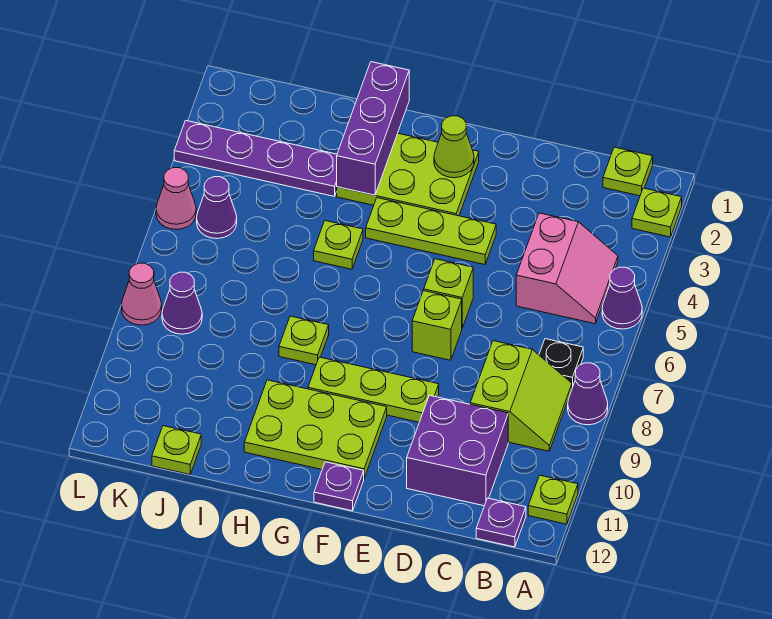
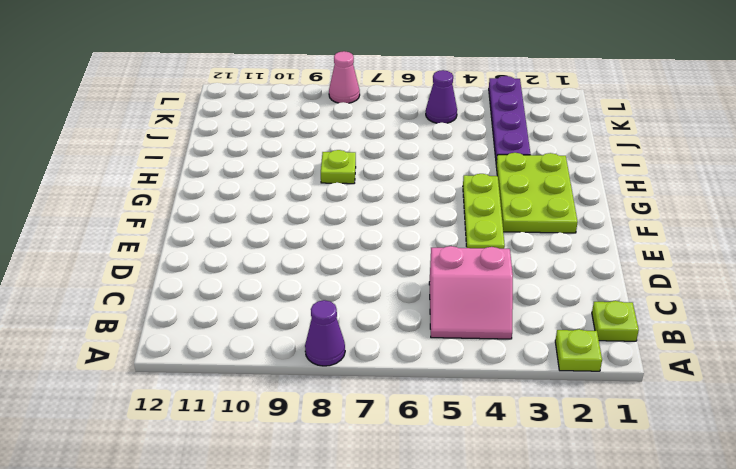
none -> purple 1x1 cone [602,267,642,329]
none -> lime 1x1 plate [528,475,578,524]
none -> black 1x1 plate [539,339,583,388]

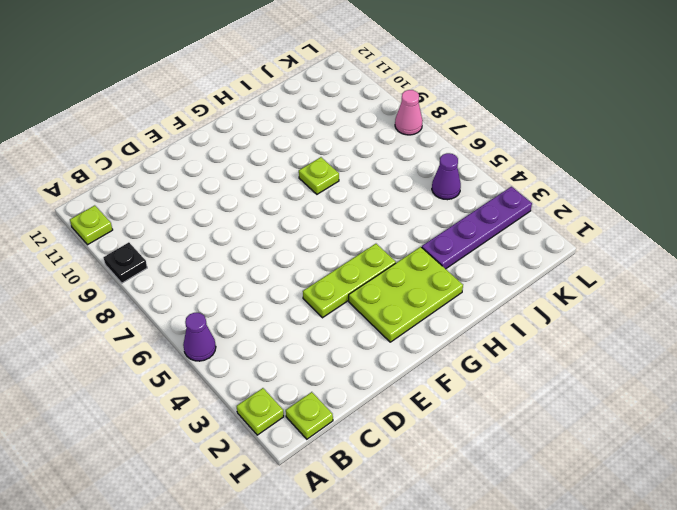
black 1x1 plate [104,242,147,283] -> black 1x1 plate moved to [539,339,583,388]
none -> purple 1x1 cone [568,363,608,425]
none -> pink 2x2 slope [516,213,618,324]
none -> lime 2x2 slope [470,341,572,451]

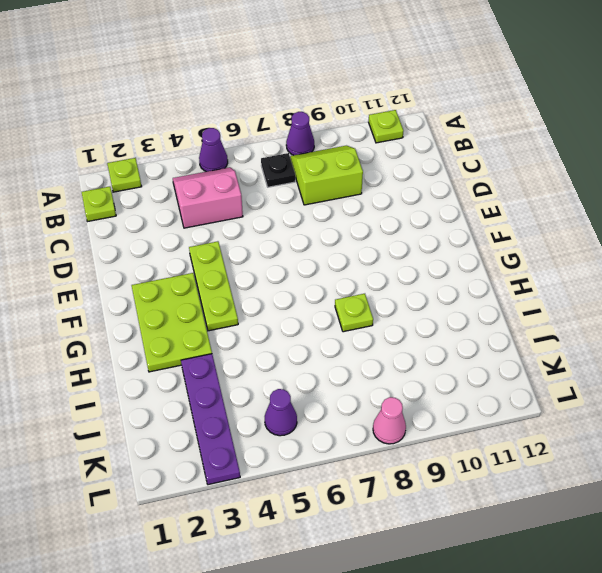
none -> purple 1x1 plate [476,498,526,547]
none -> purple 2x2 brick [407,395,508,506]
none -> lime 1x1 brick [424,259,473,328]

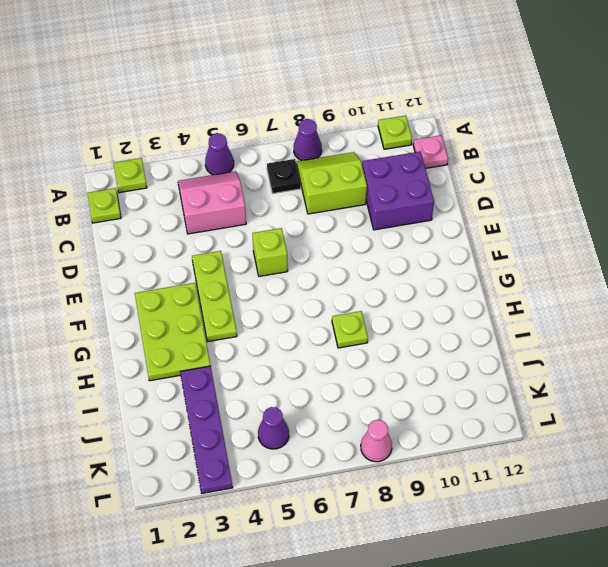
pink 1x1 plate [413,135,448,168] -> purple 1x1 plate [476,498,526,547]
none -> lime 1x1 brick [412,291,462,360]
none -> lime 1x3 plate [308,357,439,422]
none -> lime 2x3 plate [244,380,387,478]

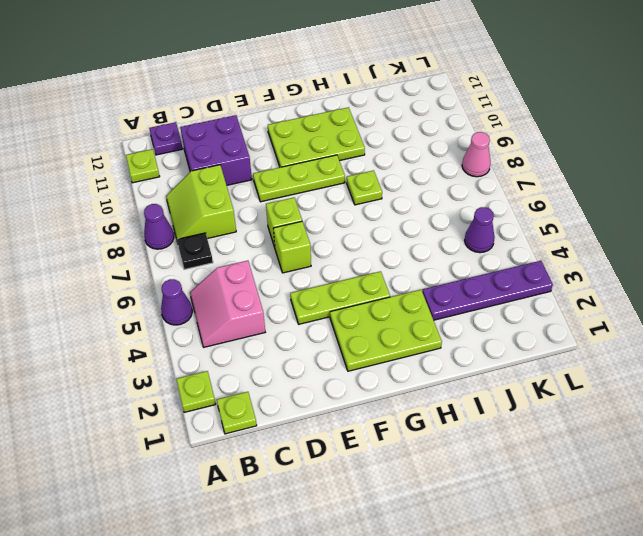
none -> purple 1x1 plate [314,462,364,511]
none -> lime 1x1 plate [314,221,363,269]
none -> lime 1x1 plate [152,426,201,474]

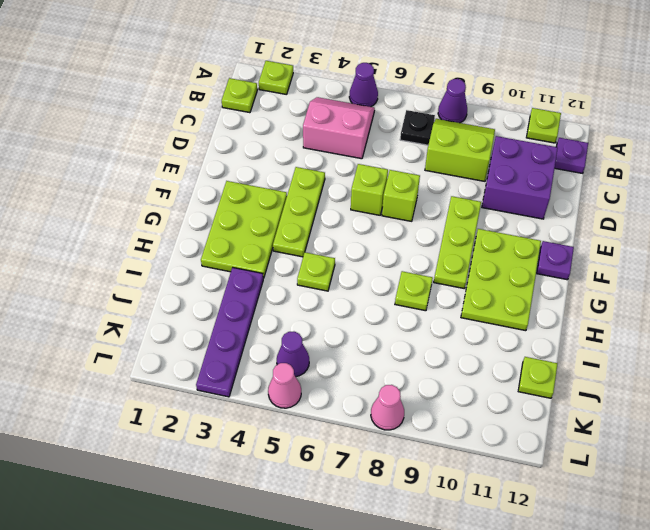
none -> purple 1x1 cone [162,272,202,334]
none -> lime 1x1 cone [434,116,474,178]
none -> purple 1x3 brick [337,62,409,195]

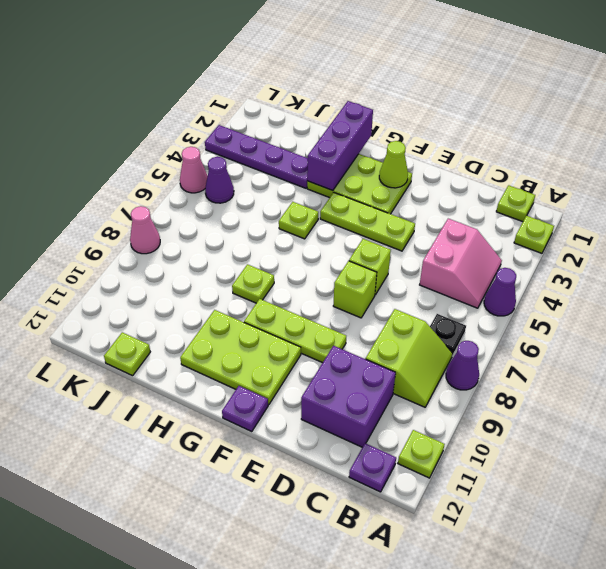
none -> purple 1x1 cone [162,272,202,334]

